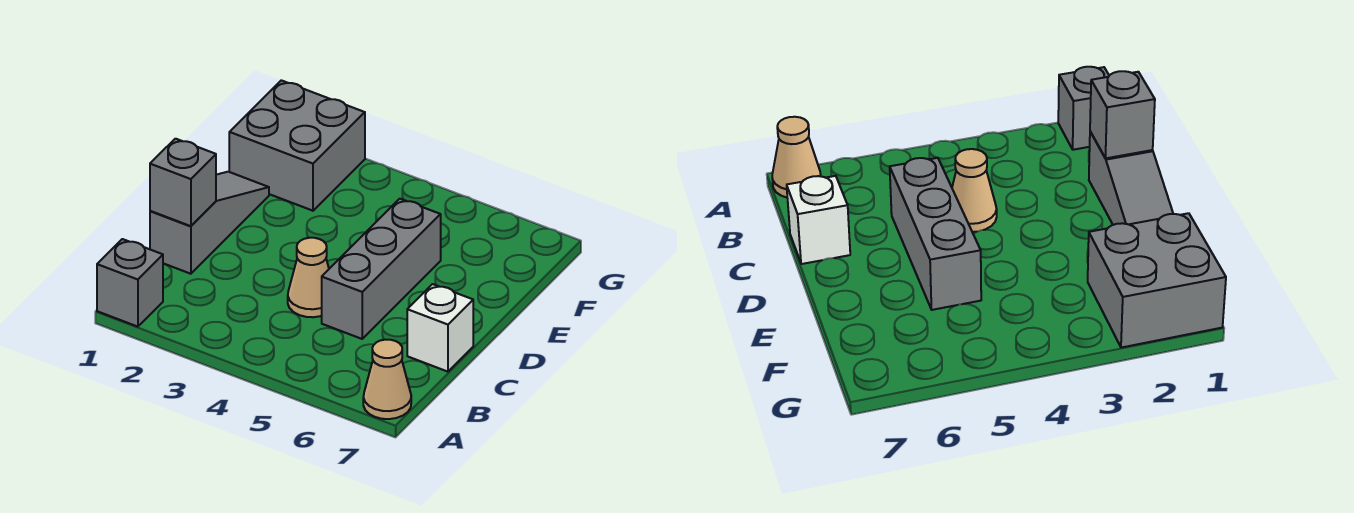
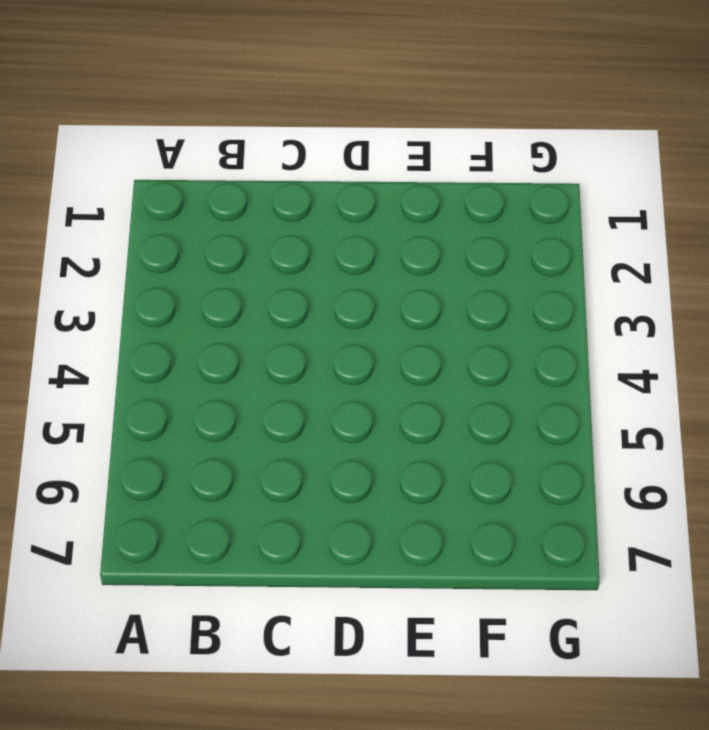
none -> grey 1x1 brick [97,239,163,327]
none -> tan 1x1 cone [363,340,411,419]

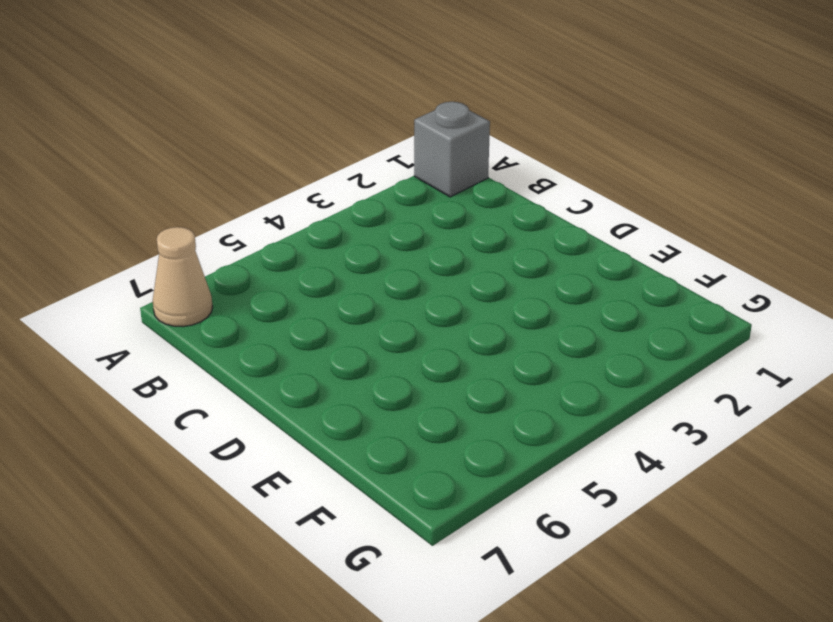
none -> grey 1x3 slope [150,172,269,274]
none -> tan 1x1 cone [288,238,329,317]

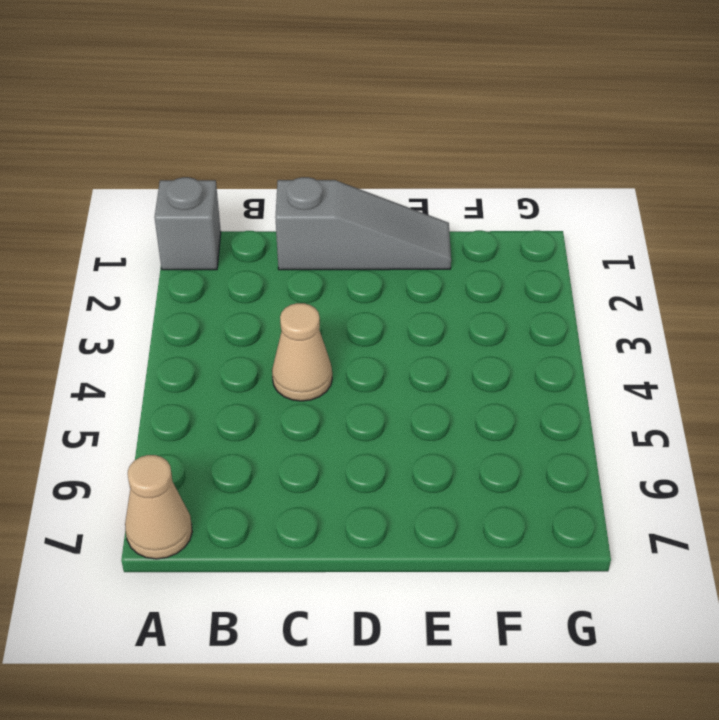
none -> grey 1x3 brick [322,199,441,339]
none -> white 1x1 brick [407,284,473,372]

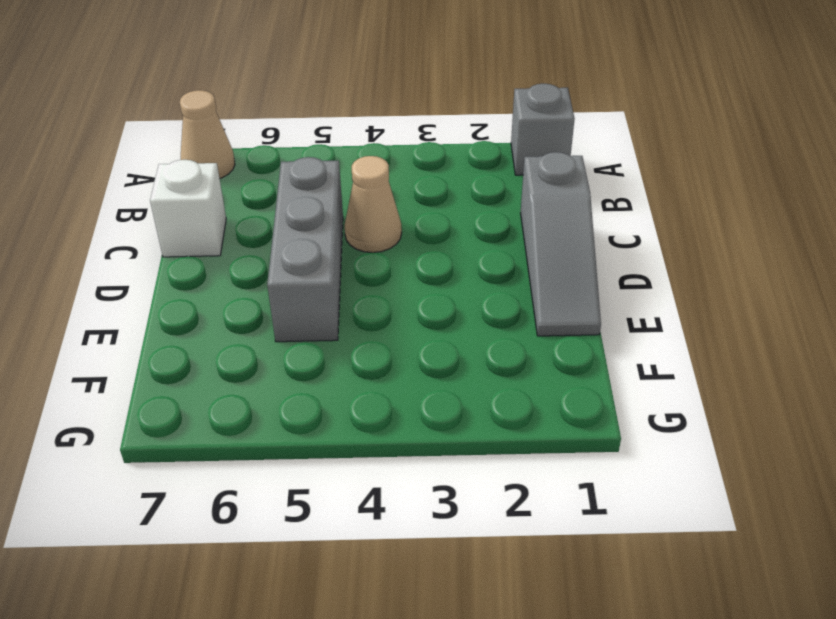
none -> grey 2x2 brick [229,80,365,211]
none -> grey 1x1 brick [150,139,216,226]

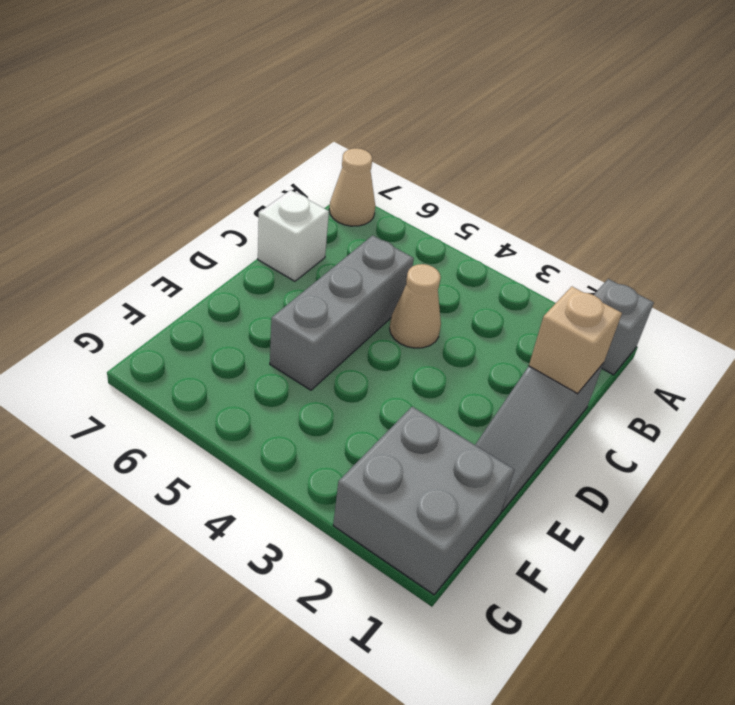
tan 1x1 brick [529,286,622,394] -> grey 1x1 brick [150,139,216,226]

